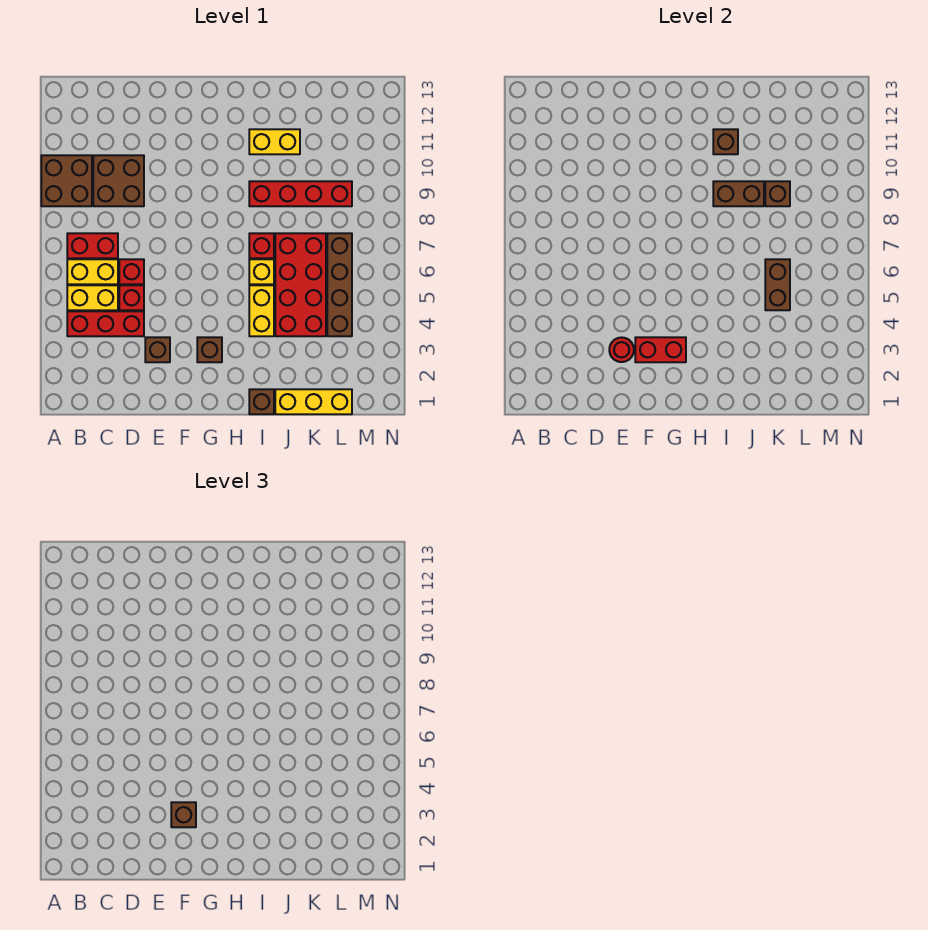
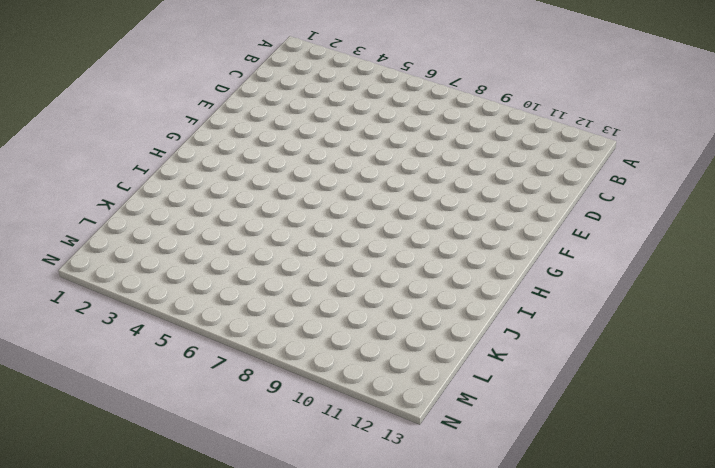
none -> brown 2x2 brick [41,155,92,206]
none -> red 1x3 brick [67,311,144,336]
none -> yellow 1x2 brick [67,285,118,310]

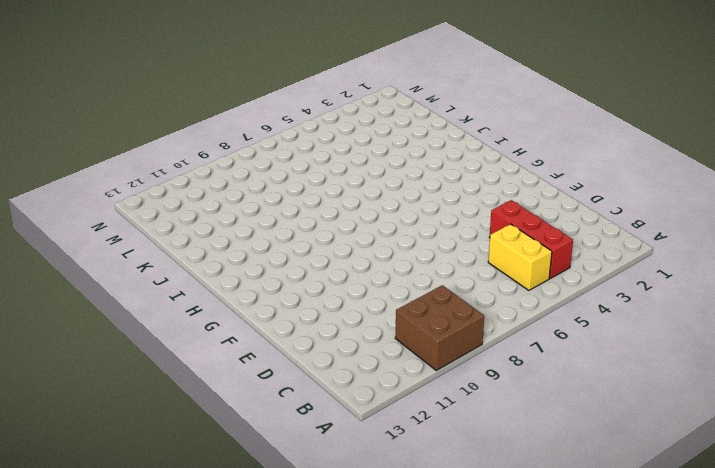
none -> yellow 1x2 brick [67,259,118,284]
none -> red 1x2 brick [67,233,118,258]
none -> brown 2x2 brick [93,155,144,206]

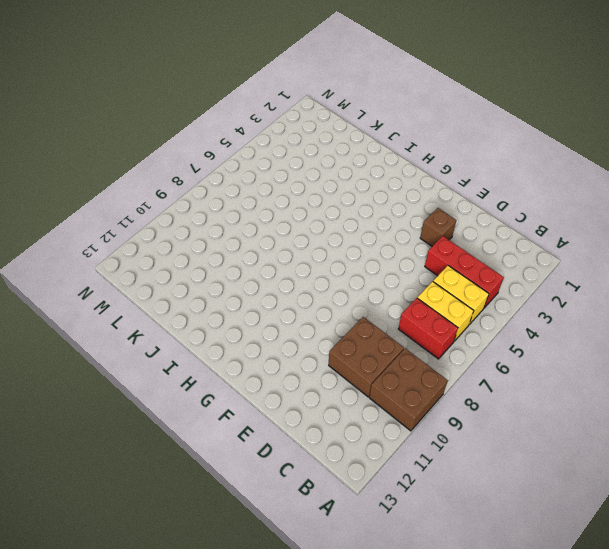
none -> red 1x1 brick [119,285,144,310]
none -> red 1x1 brick [119,259,144,284]
none -> brown 1x1 brick [197,337,222,362]

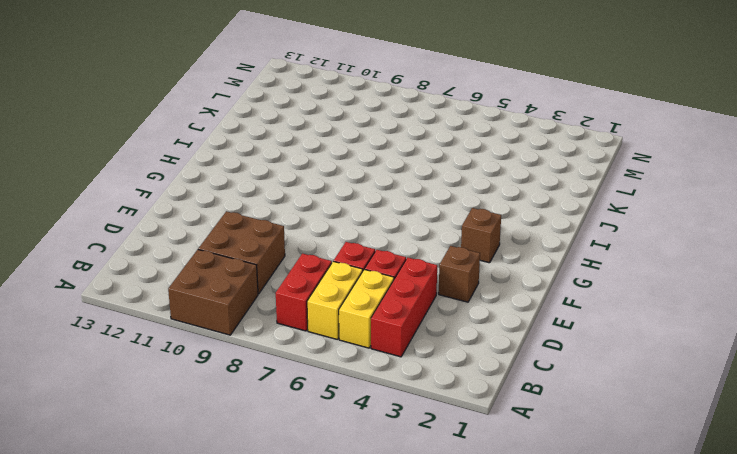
none -> brown 1x1 brick [249,389,274,414]
none -> yellow 1x2 brick [249,285,274,336]
none -> yellow 1x1 brick [249,259,274,284]

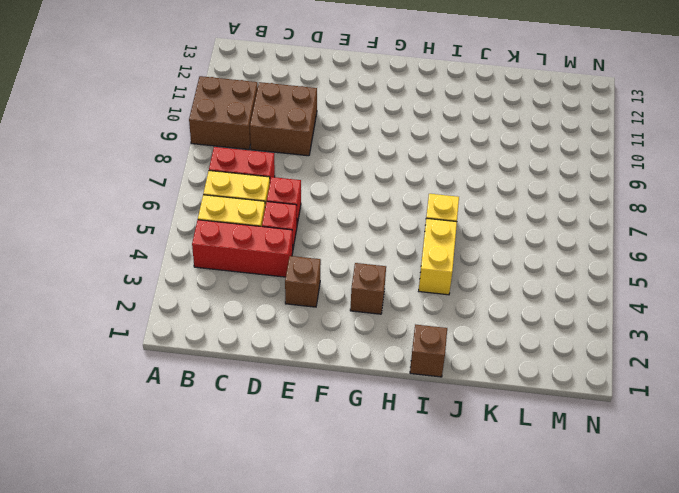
none -> red 1x1 brick [249,233,274,258]
none -> red 1x4 brick [249,181,352,206]
none -> yellow 1x2 brick [249,129,300,154]

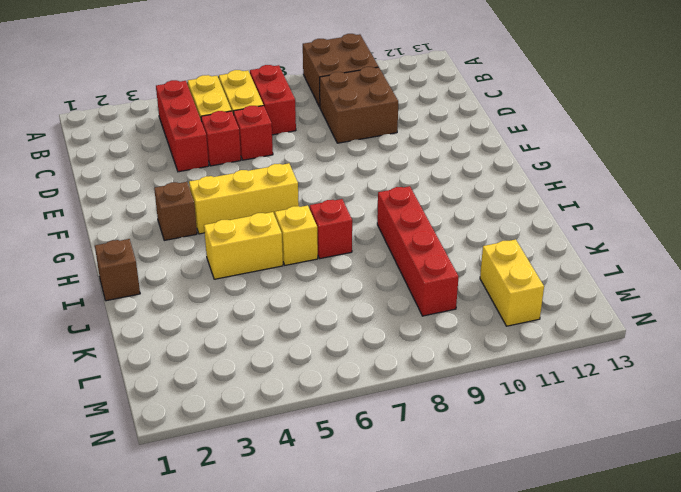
yellow 1x3 brick [189,163,299,234] -> yellow 1x3 brick turned to [275,389,352,414]
yellow 1x2 brick [480,239,544,326] -> yellow 1x2 brick moved to [249,129,300,154]
none -> brown 1x1 brick [145,337,170,362]
none -> red 2x4 brick [275,233,326,336]
none -> brown 1x4 brick [327,233,352,336]

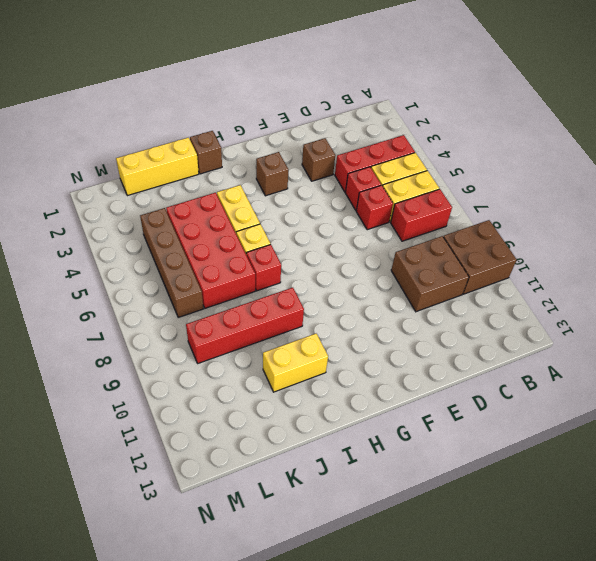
none -> red 1x1 round brick [609,337,634,362]
none -> red 1x2 brick [635,337,686,362]
none -> brown 1x2 brick [713,181,764,206]

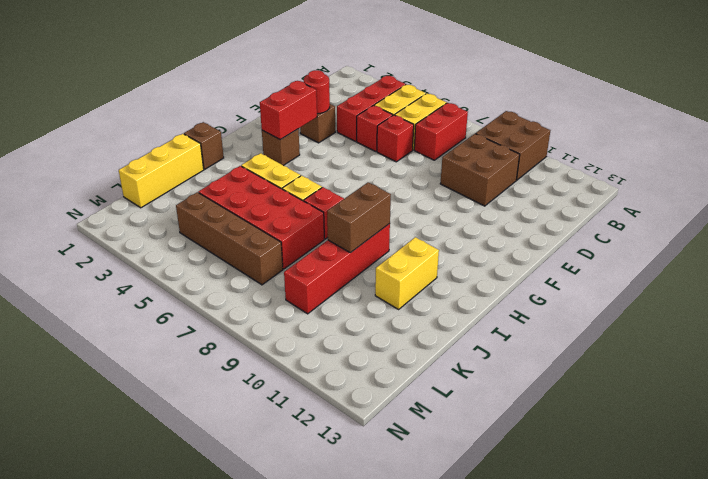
none -> brown 1x1 brick [713,129,738,154]
none -> brown 1x2 brick [765,259,790,310]
none -> brown 1x1 brick [765,181,790,206]

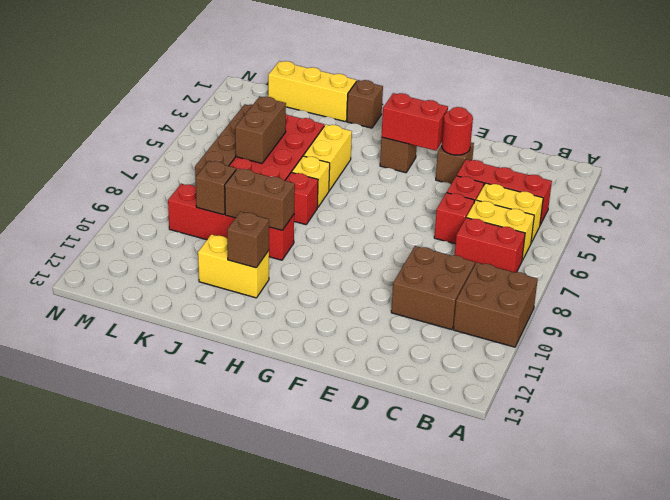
none -> brown 1x1 brick [171,802,196,827]

